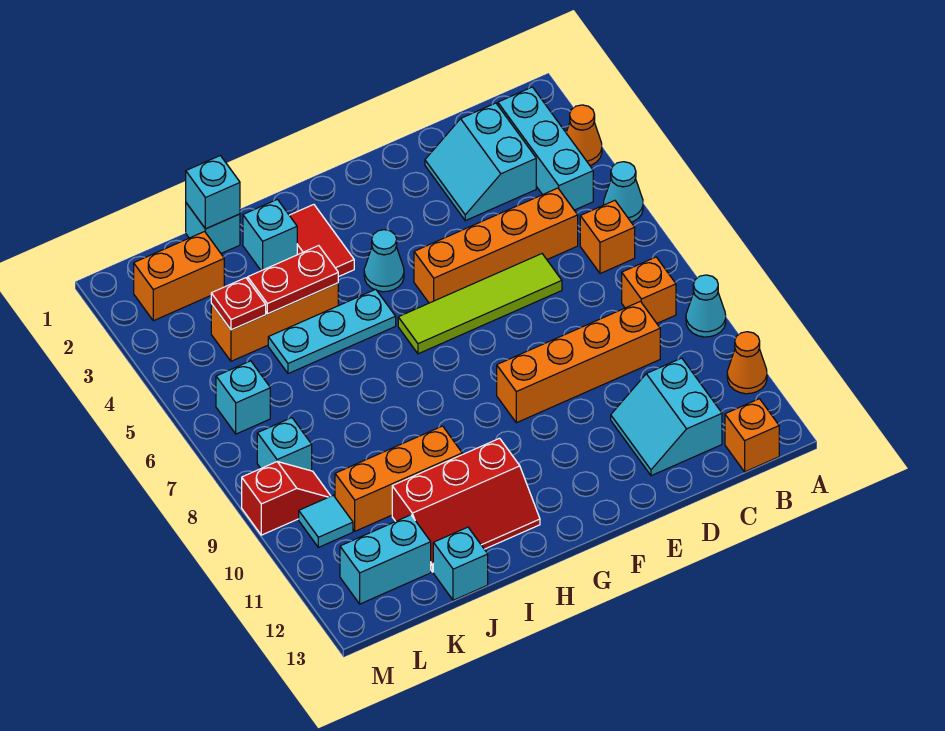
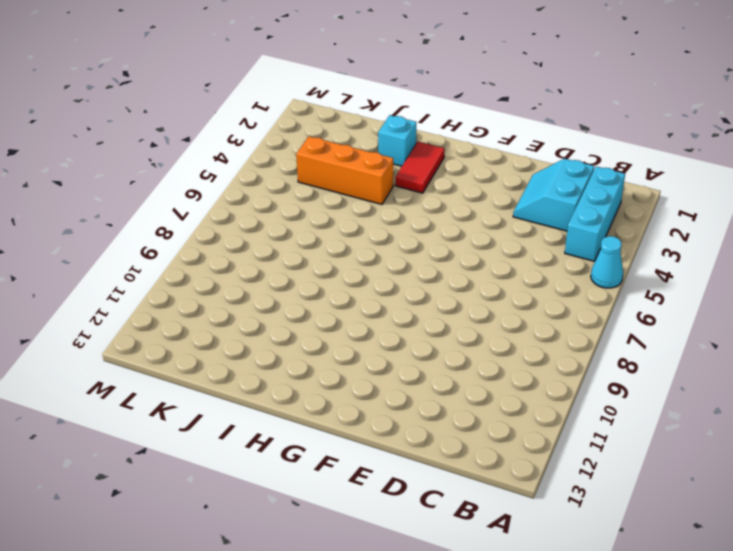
none -> orange 1x1 cone [566,105,602,165]
none -> cyan 1x1 cone [686,275,726,337]
none -> orange 1x1 cone [727,332,767,394]
none -> orange 1x1 brick [580,200,635,274]

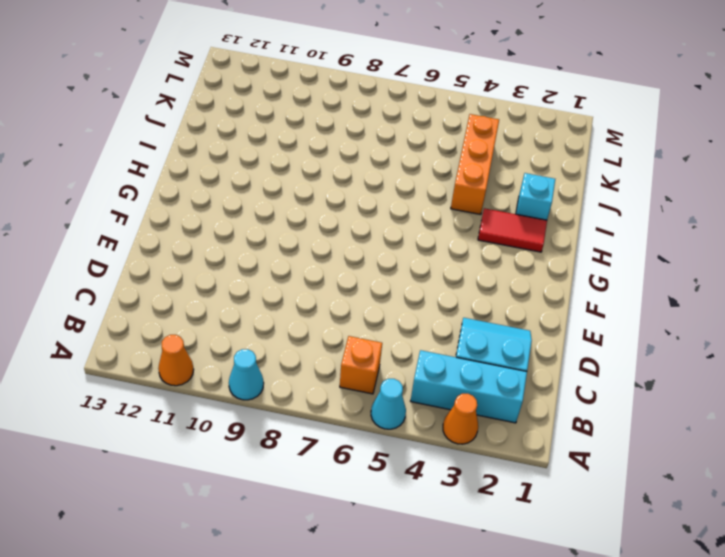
none -> orange 1x1 brick [622,257,676,323]
none -> orange 1x1 brick [725,399,779,472]
none -> orange 1x4 brick [414,188,578,303]
none -> orange 1x4 brick [497,301,660,423]

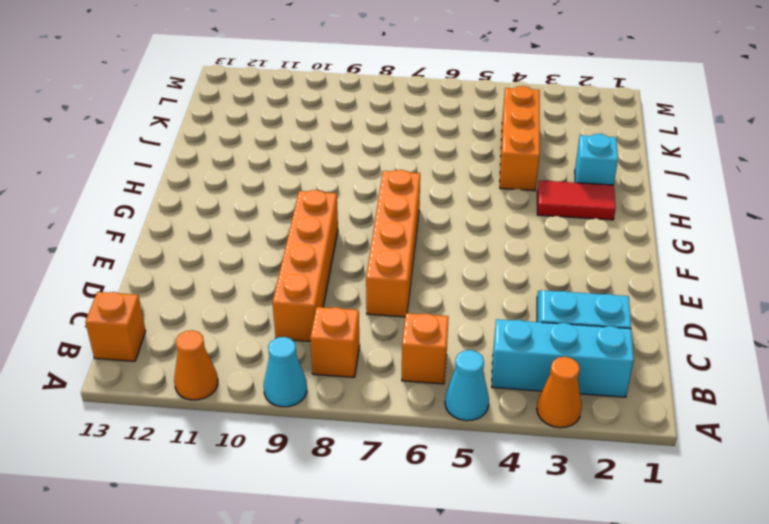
orange 1x4 brick [366,170,420,317] -> orange 1x4 brick moved to [414,188,578,303]
none -> cyan 2x2 slope [611,358,722,476]
none -> lime 1x4 tile [398,254,562,354]
none -> cyan 1x1 cone [364,230,404,292]
none -> cyan 1x3 plate [268,289,396,374]

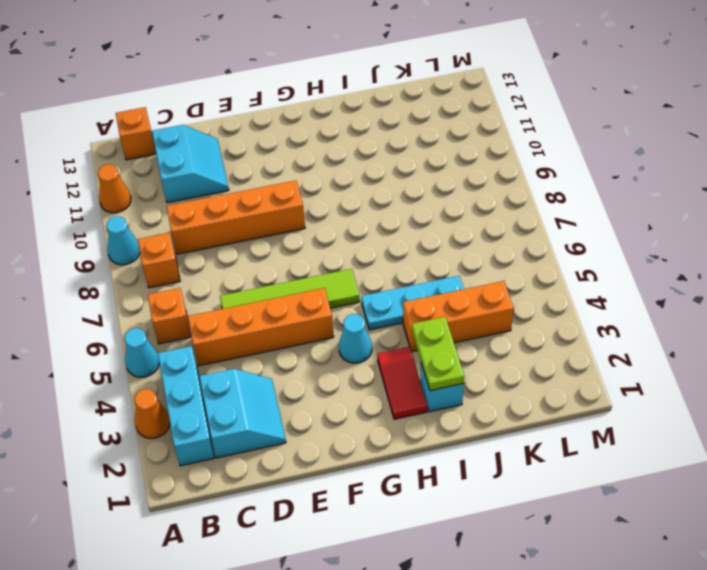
lime 1x2 plate [412,317,464,390] -> none
none -> red 2x3 slope [392,438,540,572]
none -> orange 1x3 brick [335,426,462,531]
none -> cyan 1x1 brick [186,203,240,253]
none -> cyan 1x1 brick [433,527,488,600]

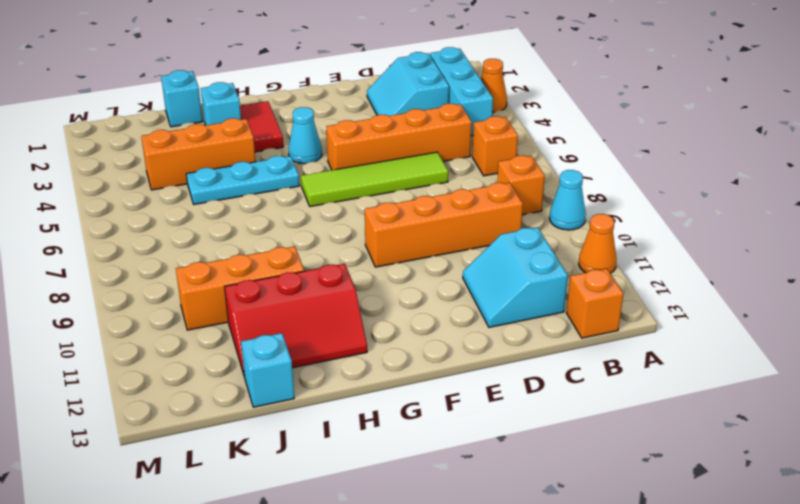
none -> cyan 1x1 cone [604,162,643,222]
none -> orange 1x2 brick [134,232,224,321]
none -> cyan 1x2 brick [340,515,431,604]
none -> cyan 1x1 brick [216,361,270,434]

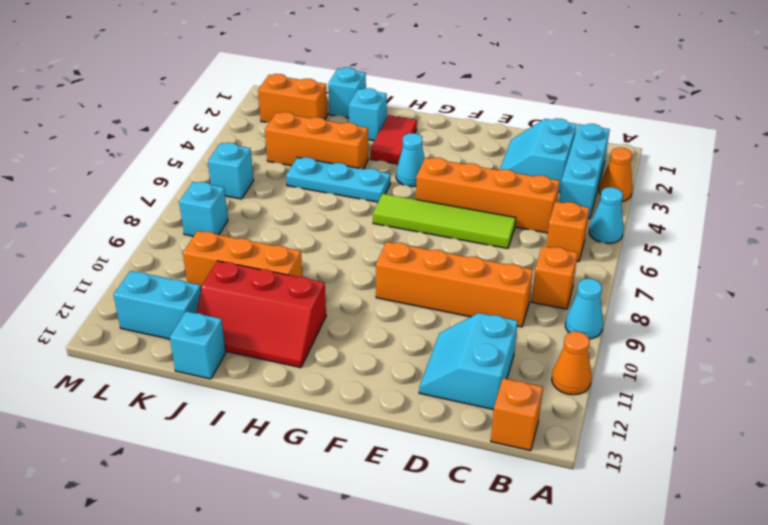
none -> red 1x2 slope [242,462,330,535]
none -> cyan 1x1 tile [299,495,353,547]
none -> red 1x2 plate [248,246,338,314]
none -> cyan 1x1 brick [186,156,240,229]

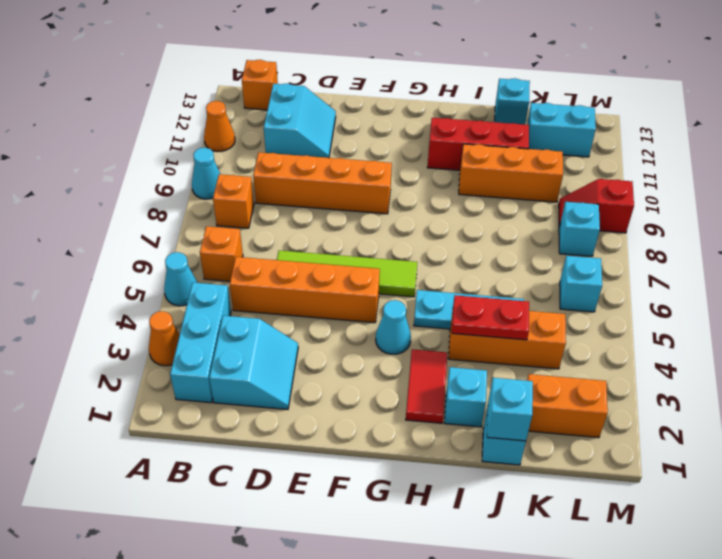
none -> cyan 1x1 tile [299,495,353,547]
none -> red 1x1 plate [211,278,266,330]

